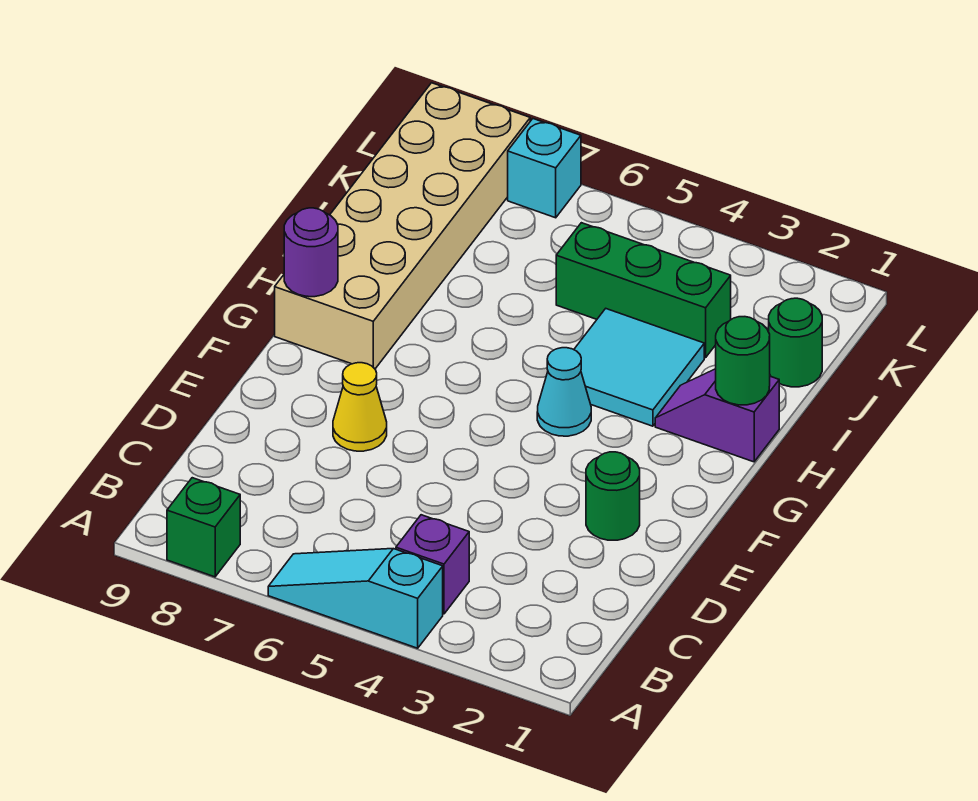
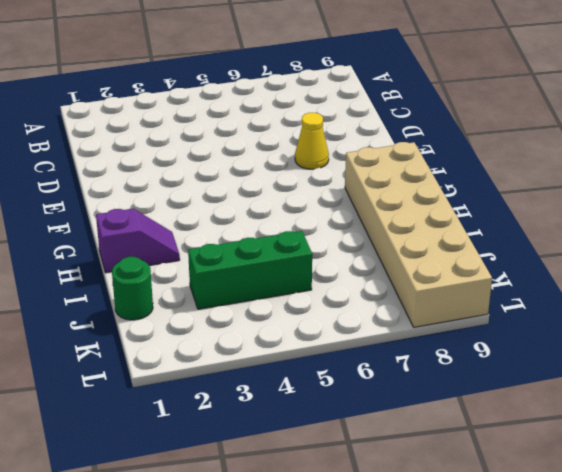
none -> cyan 1x3 slope [268,549,443,648]
none -> green 1x1 brick [167,478,240,577]
none -> purple 1x1 brick [396,515,469,614]

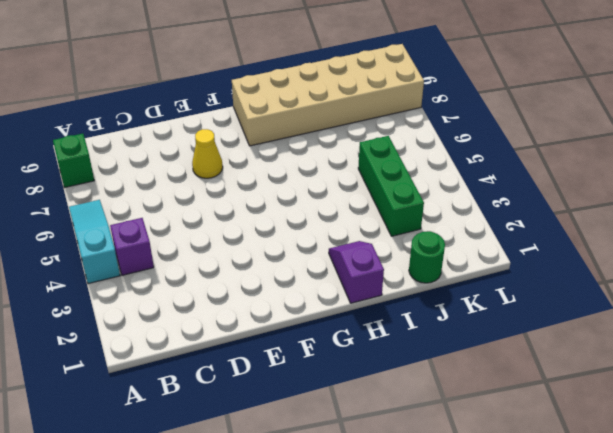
none -> green 1x1 round brick [586,452,640,540]
none -> cyan 1x1 cone [537,348,591,436]
none -> cyan 2x2 tile [574,309,704,426]

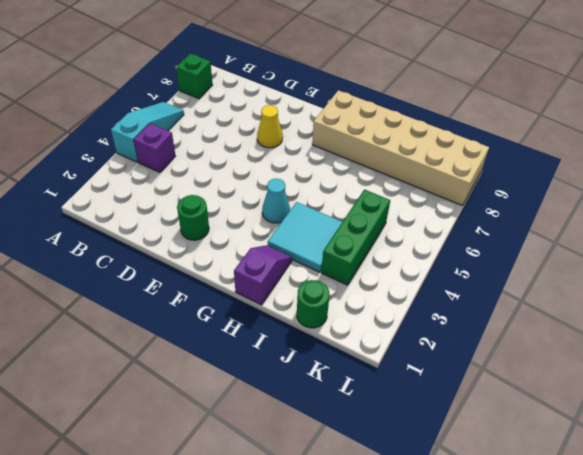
none -> cyan 1x1 brick [508,119,581,218]
none -> purple 1x1 round brick [284,208,338,297]
none -> green 1x1 round brick [716,317,770,405]

